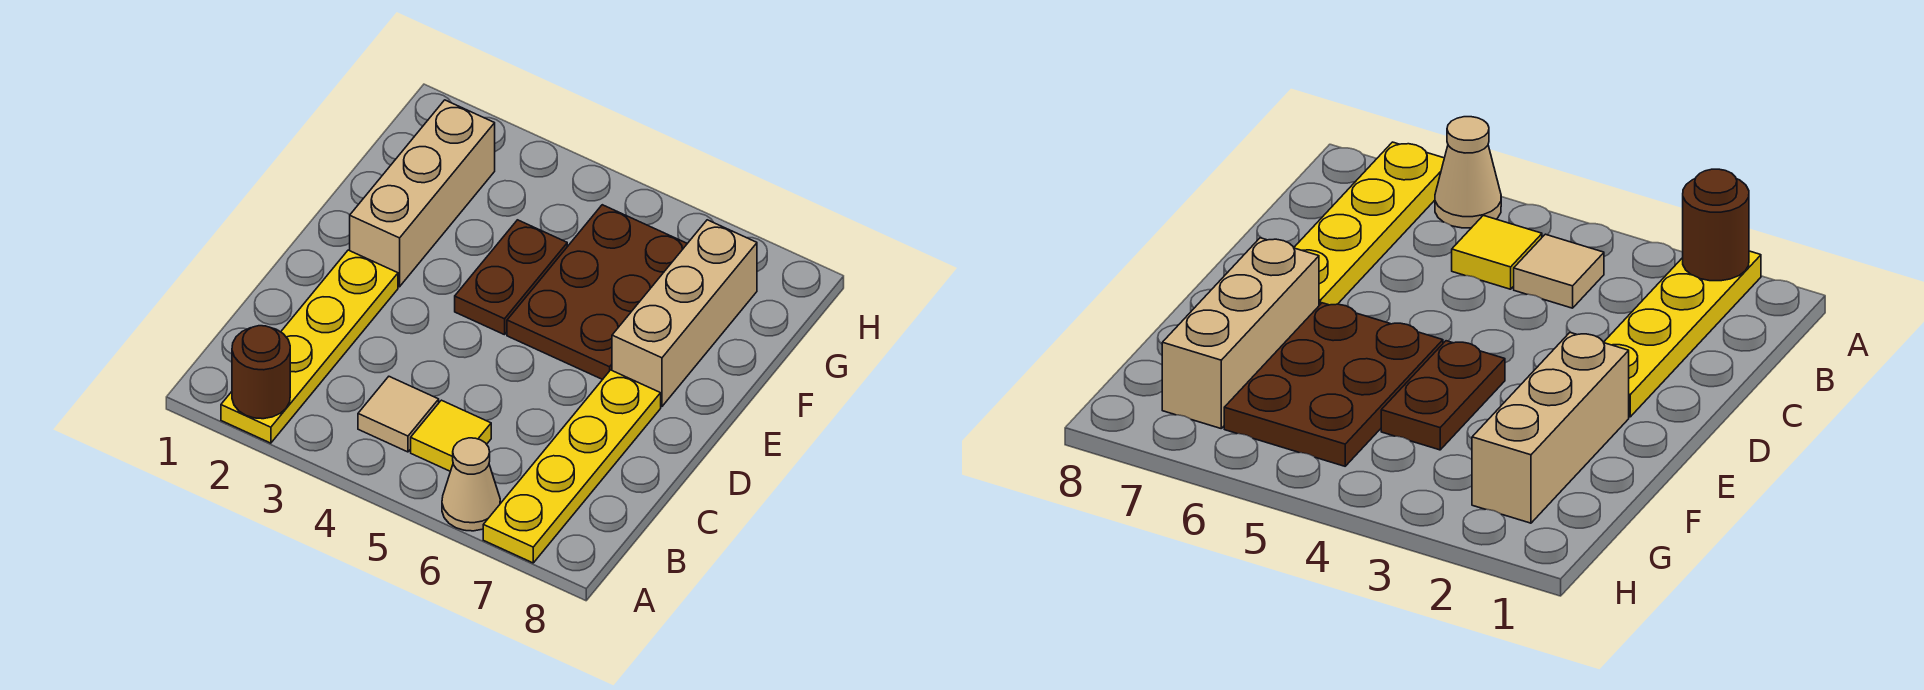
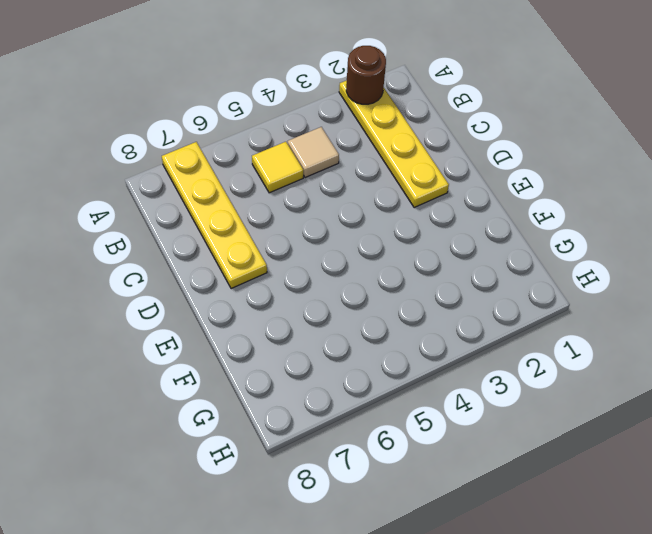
none -> tan 1x1 cone [442,438,500,531]
none -> tan 1x3 brick [350,100,495,287]

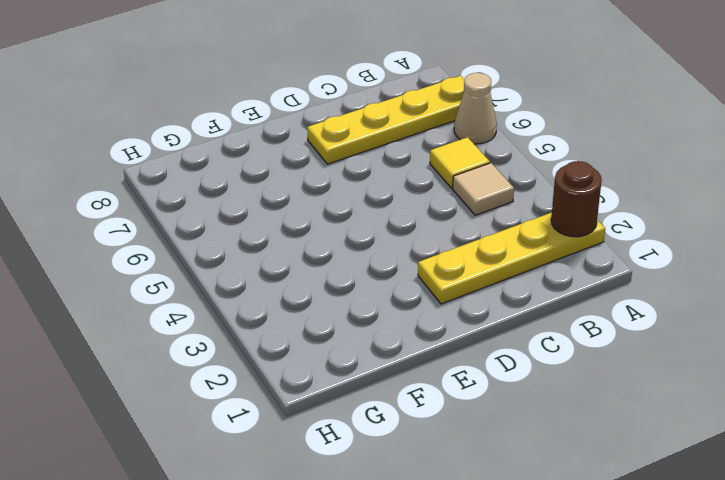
none -> tan 1x3 brick [350,100,495,287]
none -> brown 1x2 plate [455,220,567,335]

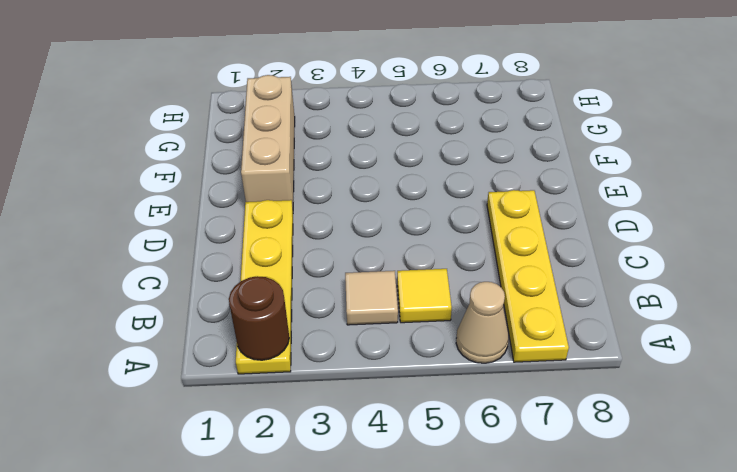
none -> brown 1x2 plate [455,220,567,335]
none -> brown 2x3 plate [507,205,687,380]

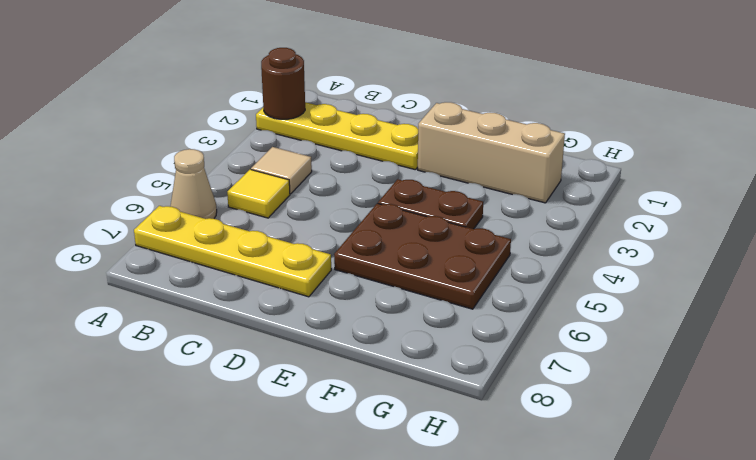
none -> tan 1x3 brick [612,220,757,407]

